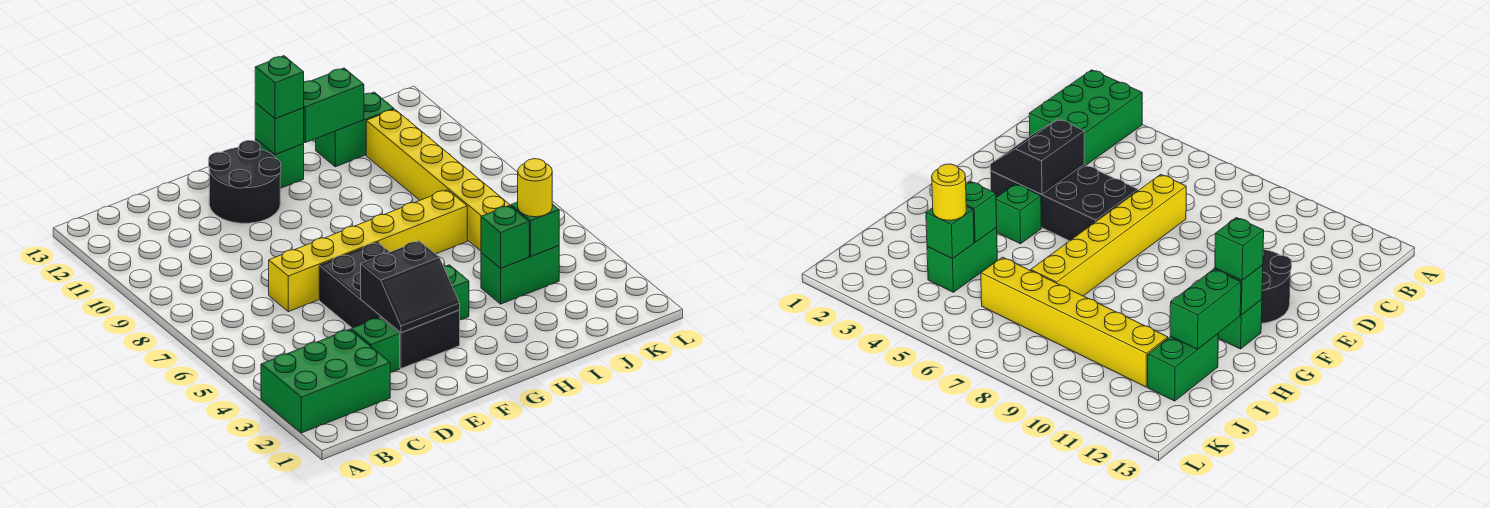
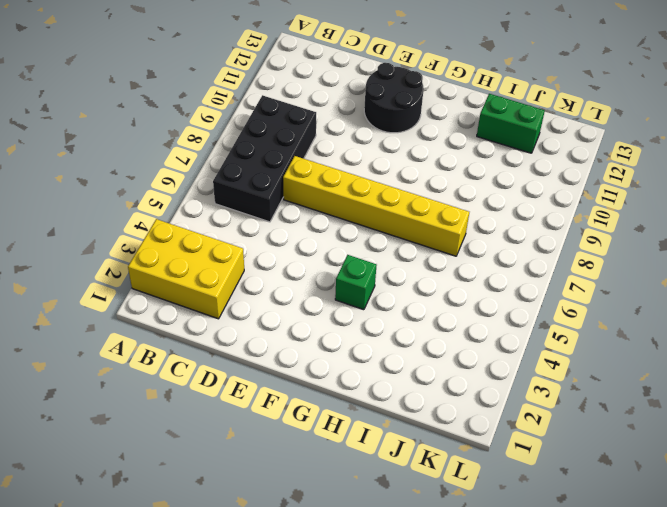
yellow 2x3 brick [128,219,244,319] -> green 2x3 brick [261,329,390,433]
black 2x4 brick [213,95,316,222] -> black 2x4 brick moved to [319,242,460,368]
none -> green 1x1 brick [351,317,400,373]
none -> green 1x1 brick [255,139,304,188]
none -> green 1x2 brick [481,246,559,304]

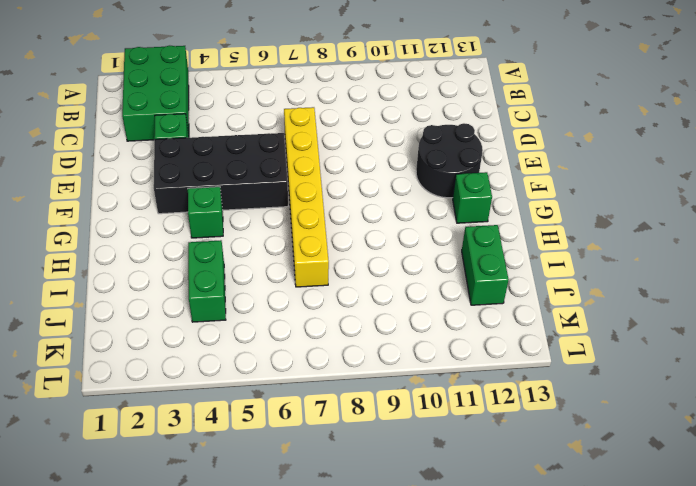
none -> yellow 1x6 brick [366,109,511,251]
none -> black 2x2 slope [361,241,460,333]
none -> green 1x1 brick [255,103,304,155]

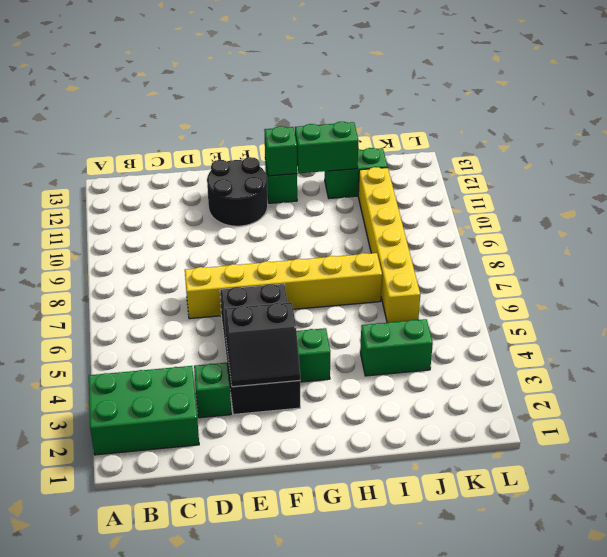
none -> green 1x1 brick [481,205,529,268]
none -> green 1x1 brick [511,202,559,256]
none -> green 1x1 brick [255,56,304,119]

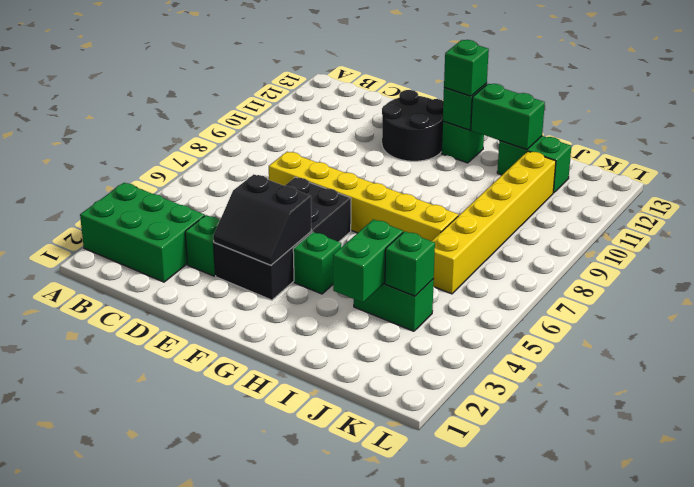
green 1x2 brick [333,219,403,303] -> green 1x1 brick [481,205,529,268]
none -> yellow 1x1 round brick [518,159,552,217]

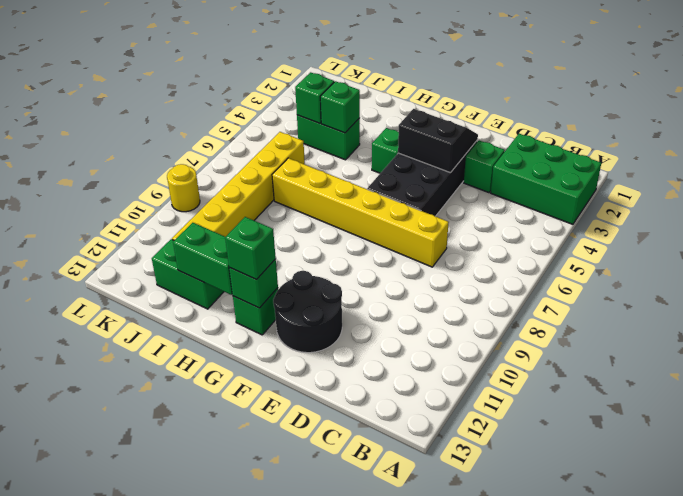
yellow 1x1 round brick [167,164,200,212] -> yellow 1x1 round brick moved to [518,159,552,217]

